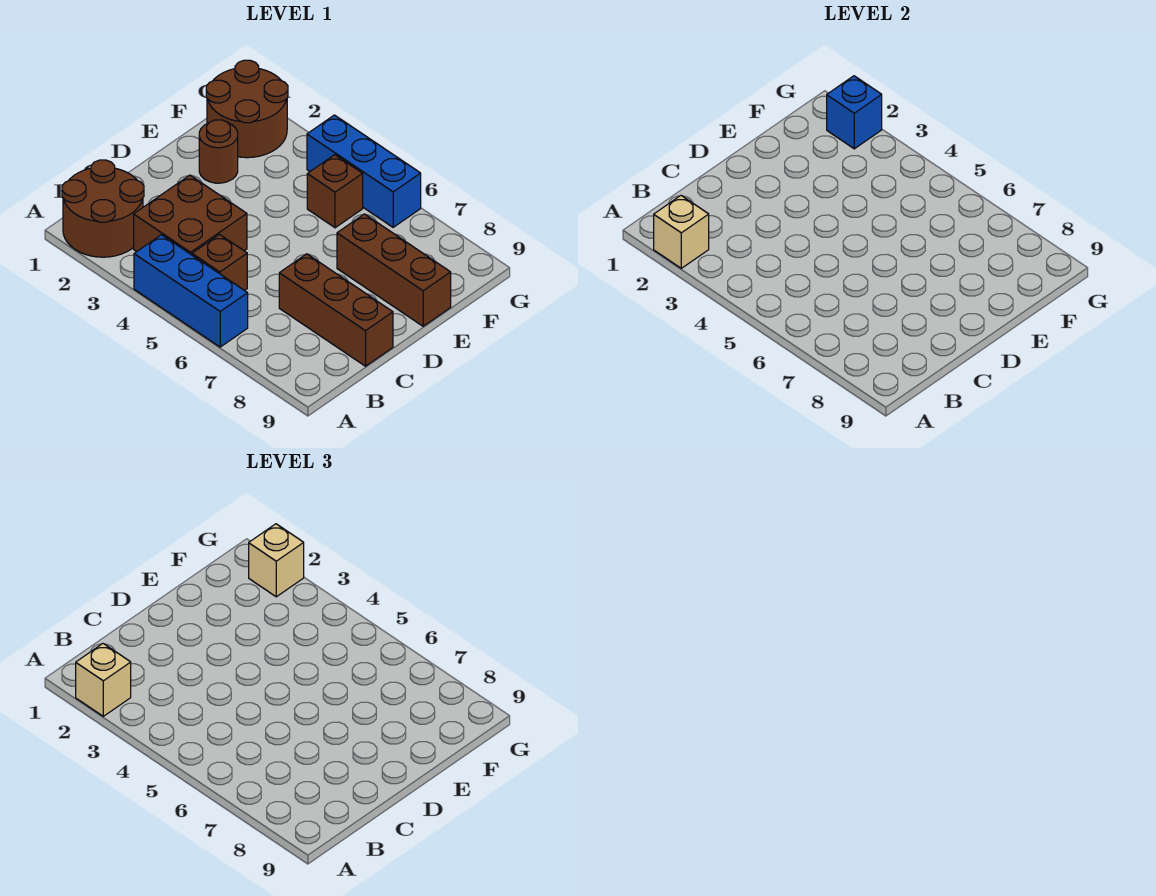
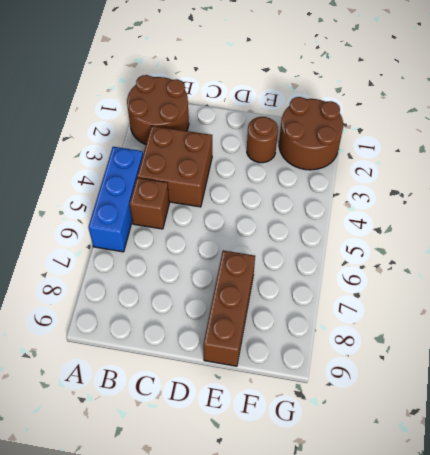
none -> brown 1x3 brick [279,254,393,366]
none -> brown 1x1 brick [307,155,363,228]
none -> blue 1x3 brick [307,115,421,227]

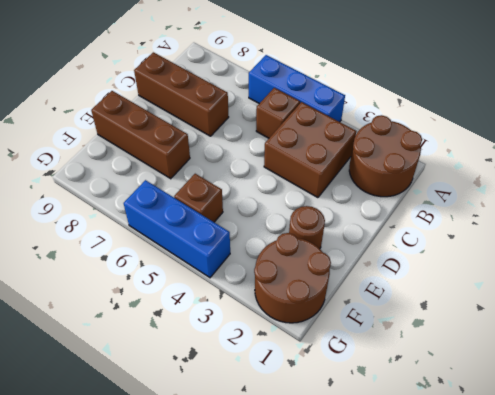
none -> tan 1x1 brick [654,196,709,268]
none -> blue 1x1 brick [827,76,882,149]
none -> tan 1x1 brick [76,644,131,716]

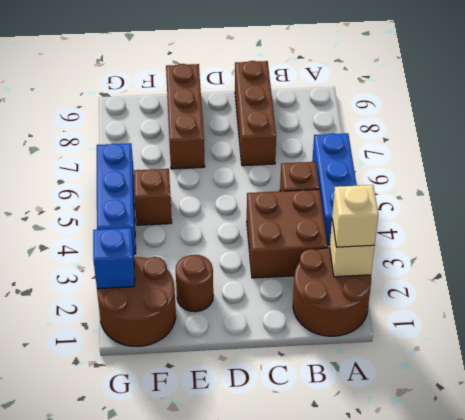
none -> tan 1x1 brick [249,524,304,597]

